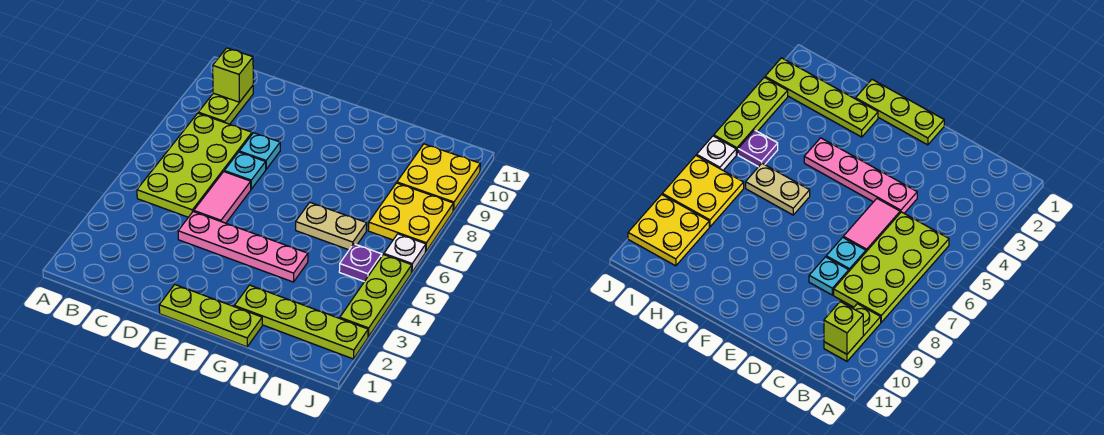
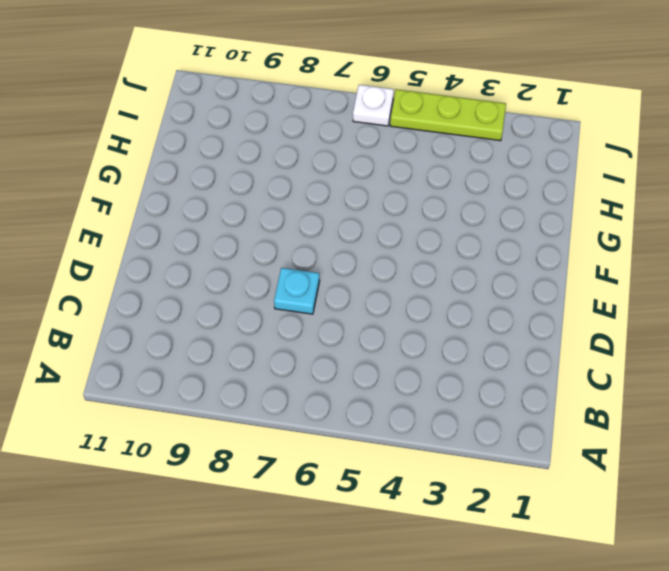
none -> lime 2x4 plate [137,113,252,217]
none -> lime 1x2 plate [198,86,253,124]
none -> pink 1x4 plate [178,211,308,282]

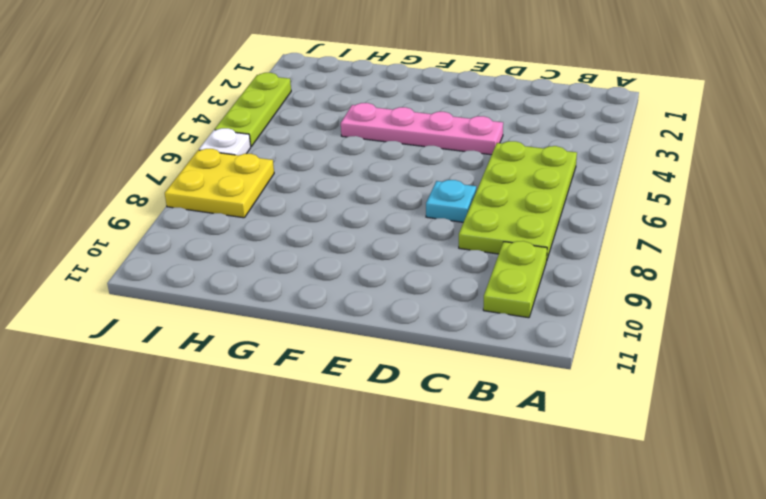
none -> pink 1x2 tile [194,172,251,223]
none -> cyan 1x1 plate [239,133,280,169]
none -> lime 1x3 plate [159,285,262,347]

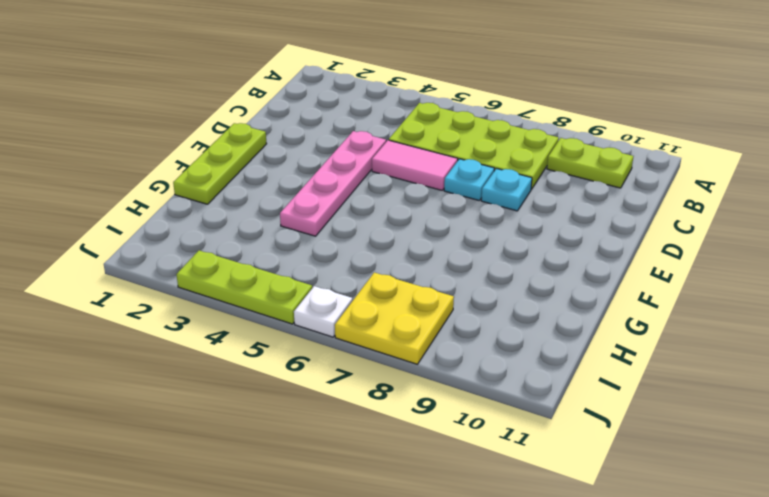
none -> lime 1x4 plate [234,285,368,359]
none -> tan 1x2 plate [296,203,367,250]
none -> purple 1x1 plate [339,244,382,282]

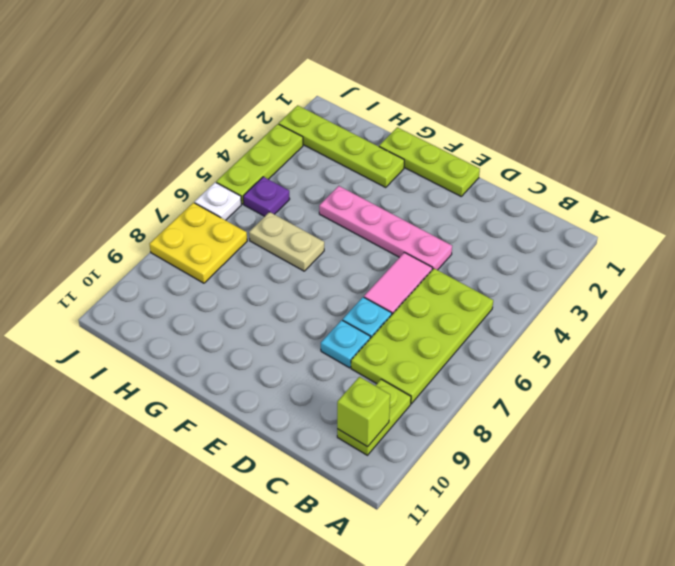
none -> yellow 2x2 plate [397,144,480,211]

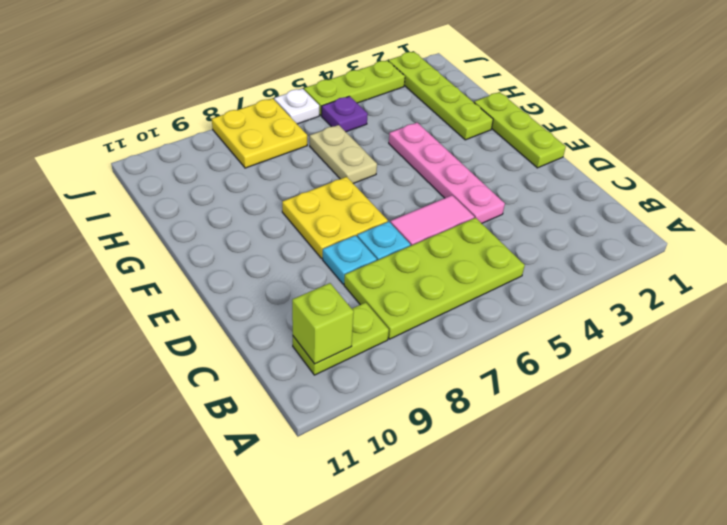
yellow 2x2 plate [282,177,388,258] -> yellow 2x2 plate moved to [397,144,480,211]

